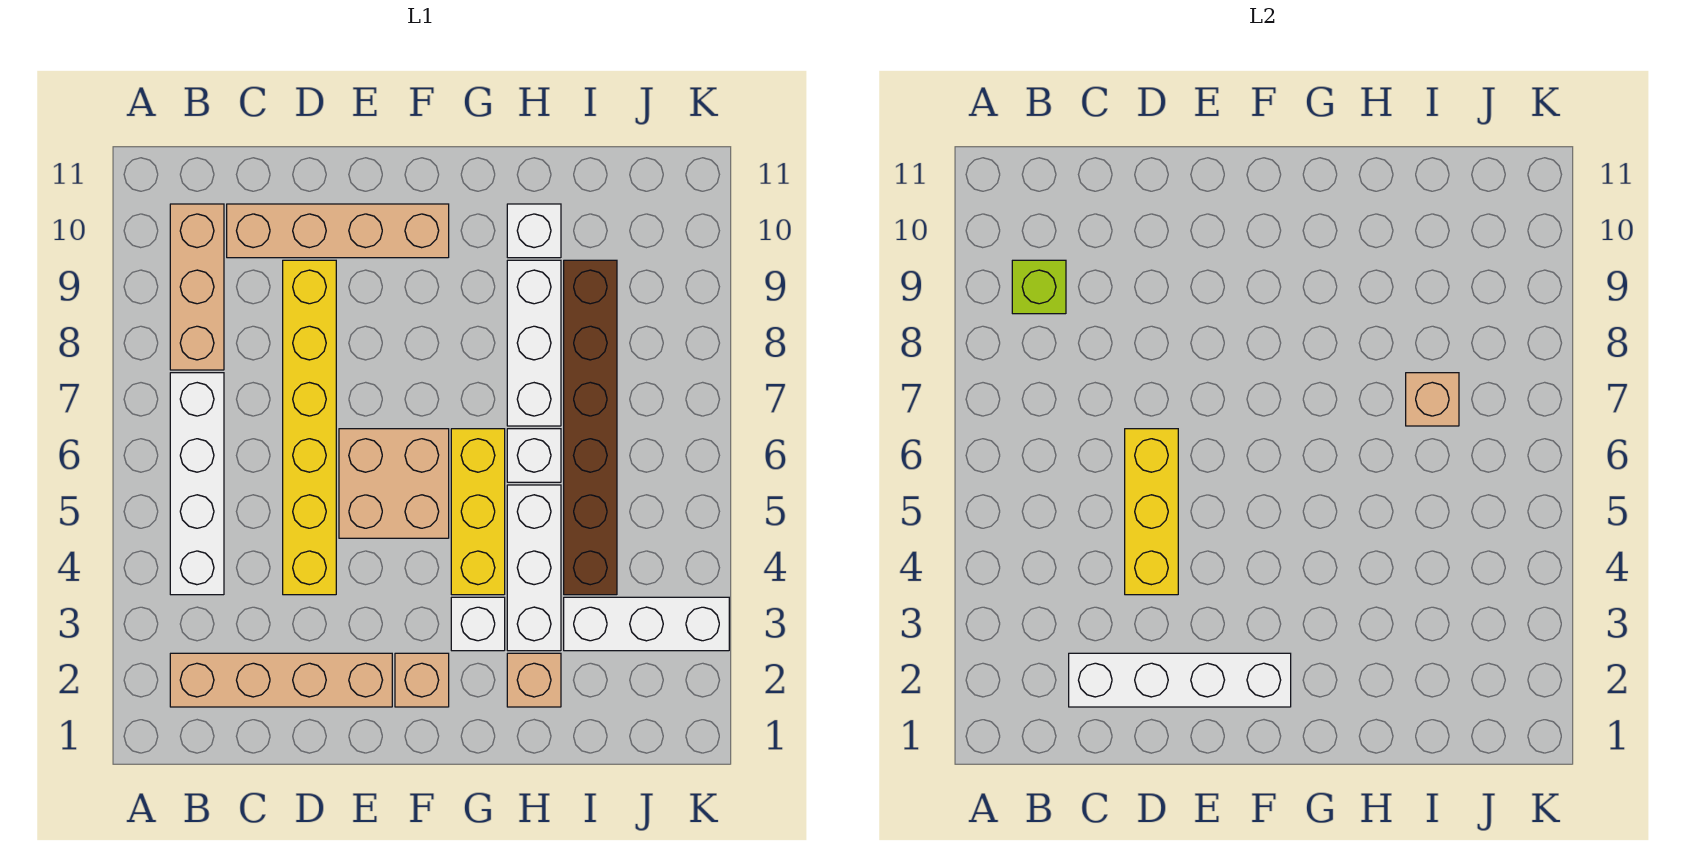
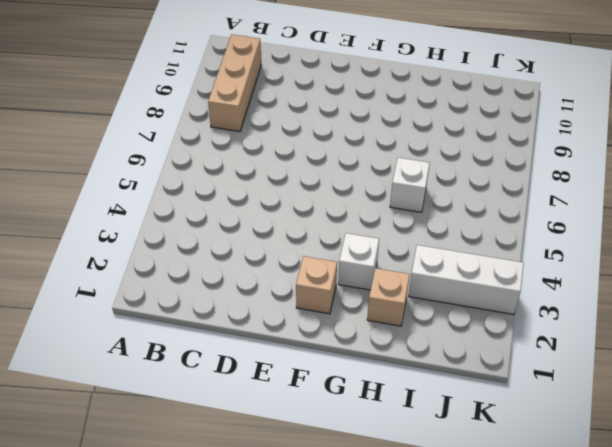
none -> tan 1x4 brick [170,653,392,707]
none -> white 1x4 brick [170,373,224,595]
none -> tan 1x4 brick [227,204,449,258]

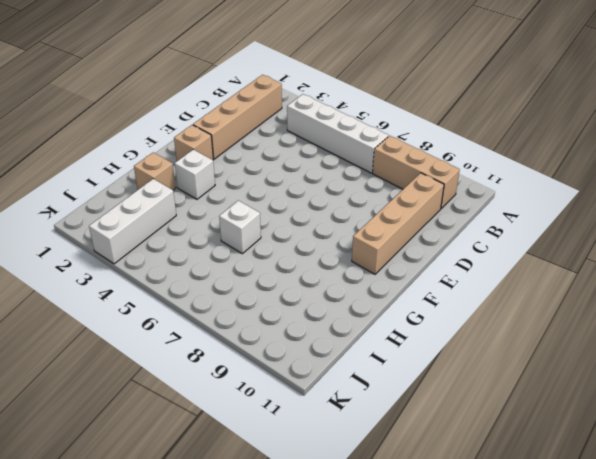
none -> yellow 1x6 brick [283,260,336,595]
none -> tan 2x2 brick [339,429,449,538]
none -> yellow 1x3 brick [451,429,505,595]

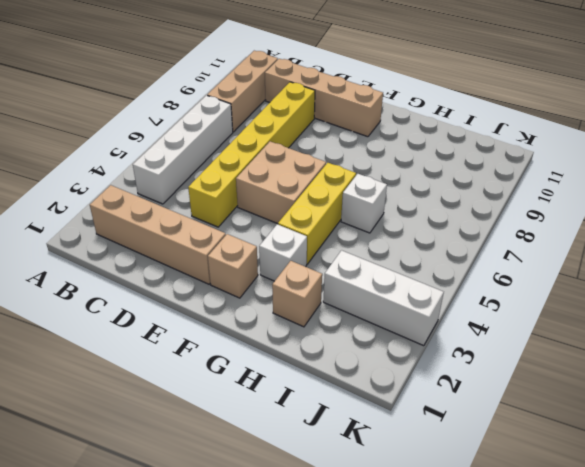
none -> white 1x3 brick [507,485,561,651]
none -> white 1x3 brick [507,260,561,426]
none -> white 1x1 brick [507,204,561,258]

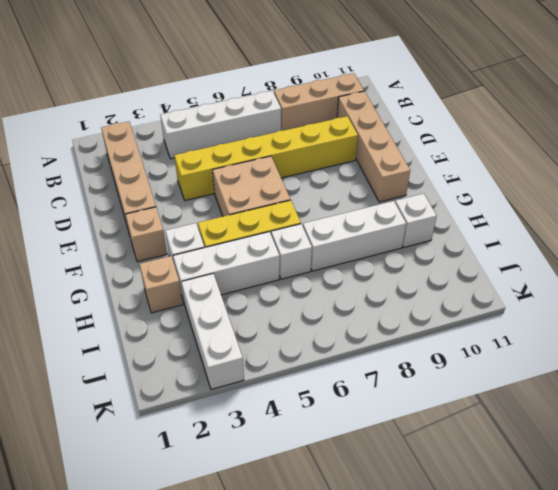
none -> brown 1x6 brick [564,260,617,595]
none -> lime 1x1 brick [1012,260,1066,314]
none -> white 1x4 brick [1069,653,1291,707]

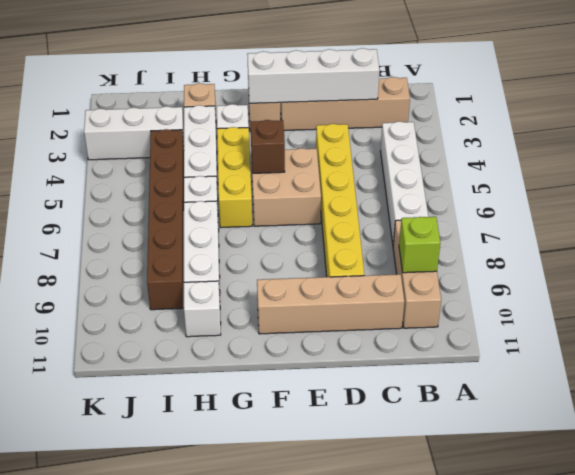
brown 1x1 brick [251,120,285,173] -> none
none -> yellow 1x3 brick [1125,429,1178,595]
none -> tan 1x1 brick [1406,373,1459,426]

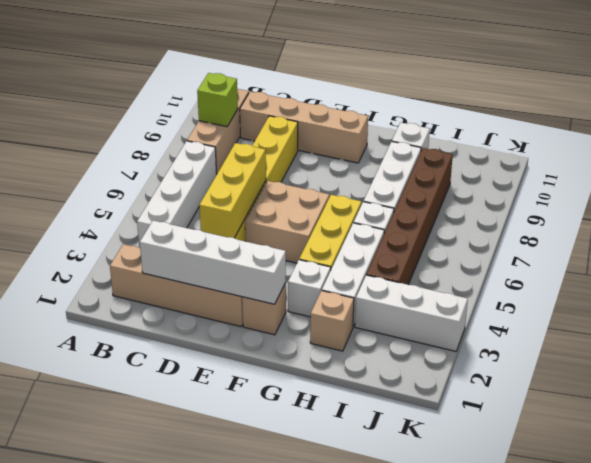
none -> tan 1x1 brick [1406,373,1459,426]

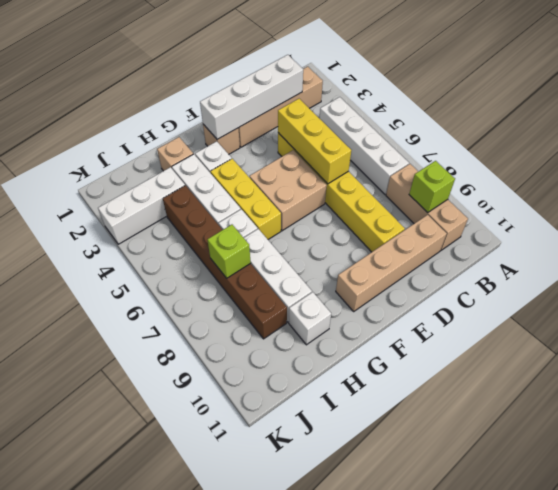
lime 1x1 brick [207,225,251,278] -> tan 1x1 brick [1406,373,1459,426]

